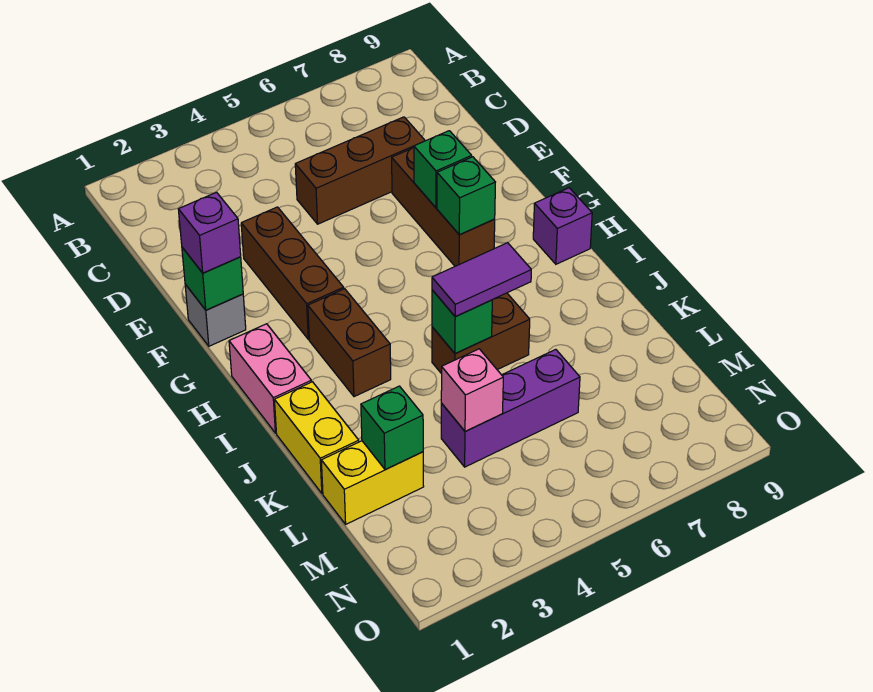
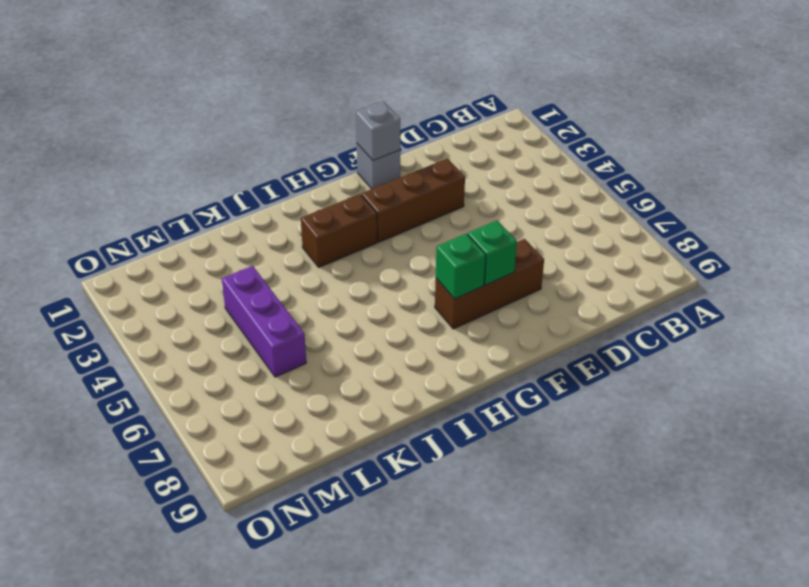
grey 1x1 brick [356,101,400,161] -> green 1x1 brick [182,248,243,310]
none -> brown 1x3 brick [295,117,425,224]
none -> pink 1x2 brick [229,324,311,433]
none -> purple 1x1 brick [533,188,592,264]

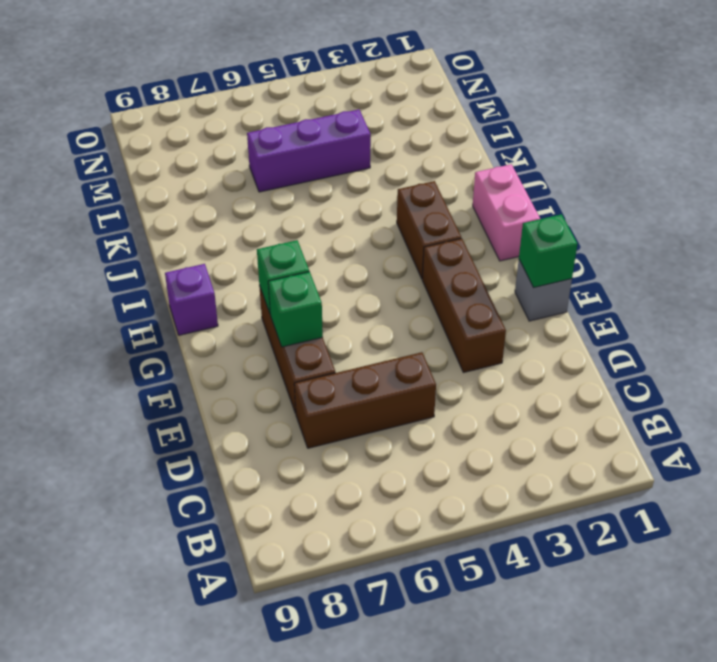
none -> yellow 1x2 brick [275,382,359,493]
none -> brown 1x2 brick [432,293,530,374]
none -> yellow 1x2 brick [321,441,424,524]

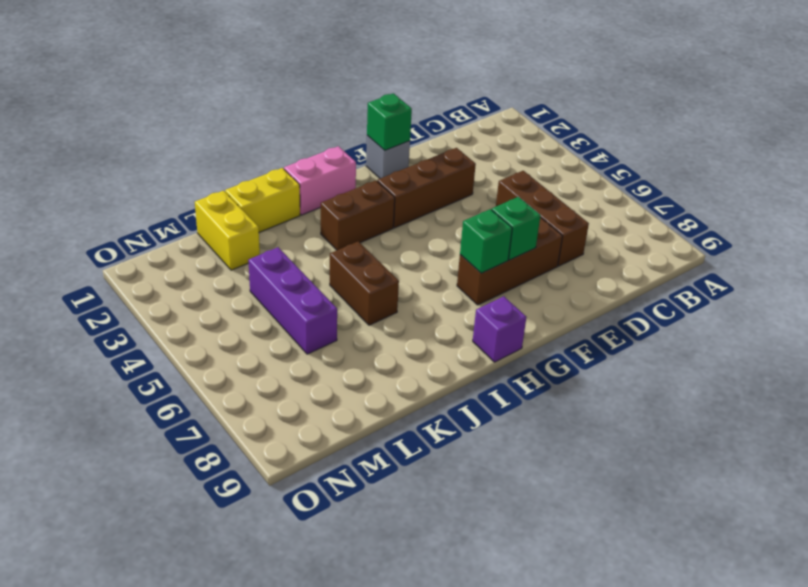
none -> green 1x1 brick [432,290,492,354]
none -> green 1x1 brick [361,386,423,469]
none -> pink 1x1 brick [441,349,503,431]

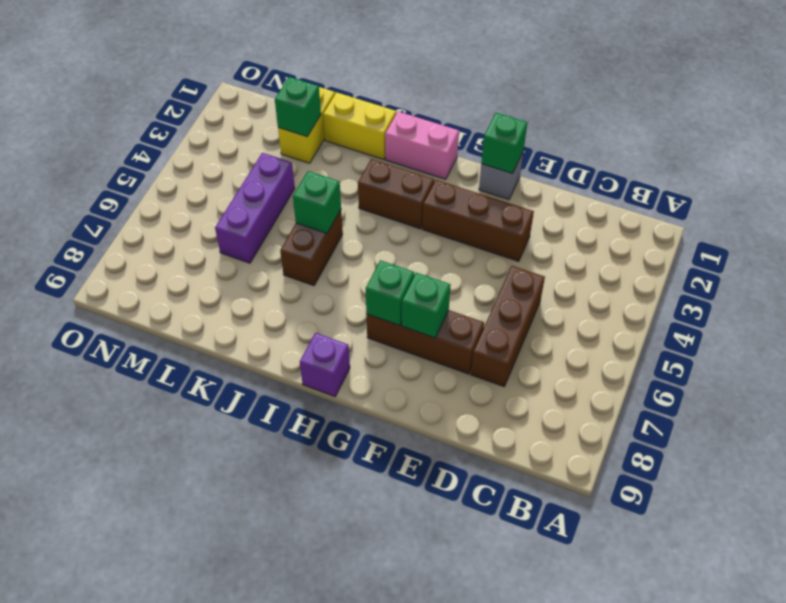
none -> pink 1x1 brick [441,349,503,431]
none -> purple 1x1 brick [178,192,241,273]
none -> purple 1x2 tile [432,243,531,317]

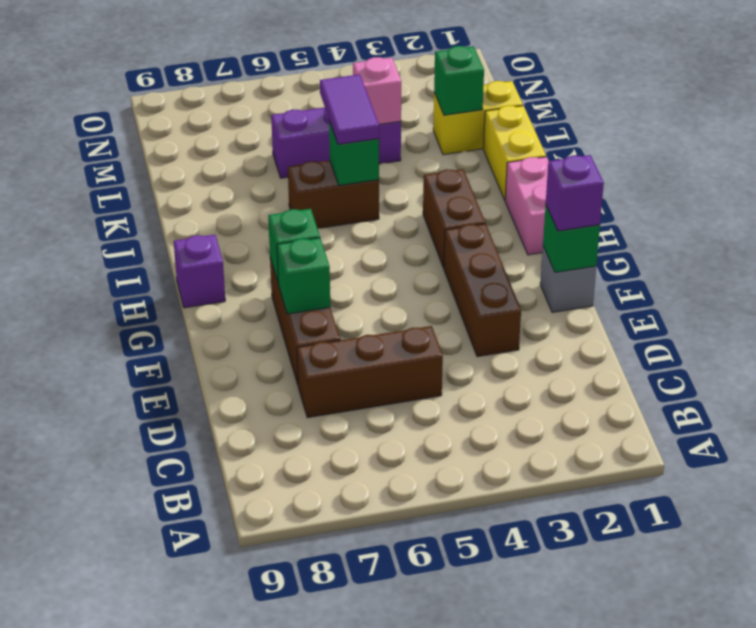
purple 1x2 tile [320,74,379,144] -> purple 1x2 tile turned to [432,243,531,317]

